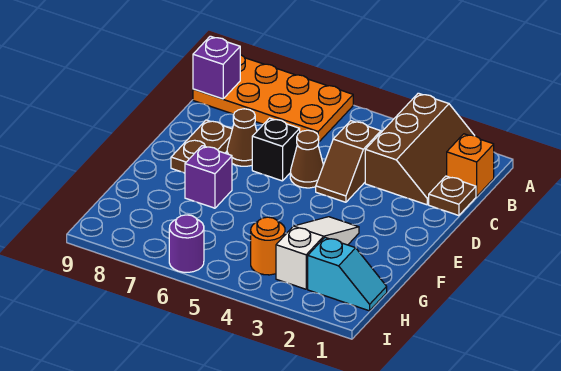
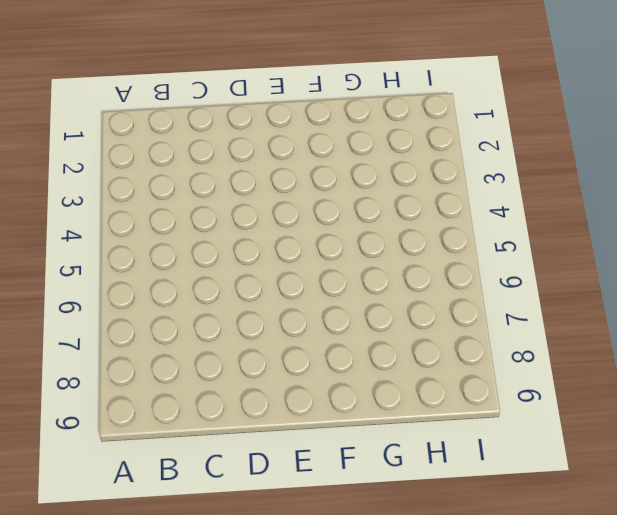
none -> brown 2x3 slope [365,93,475,205]
none -> orange 2x4 plate [193,55,353,142]
none -> orange 1x1 brick [447,134,494,196]

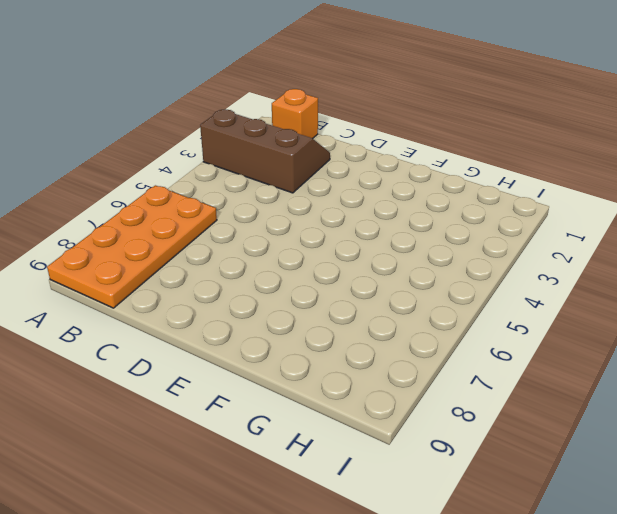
none -> brown 1x1 plate [429,176,476,216]
none -> brown 1x2 slope [316,121,381,202]
none -> brown 1x1 cone [290,130,323,188]

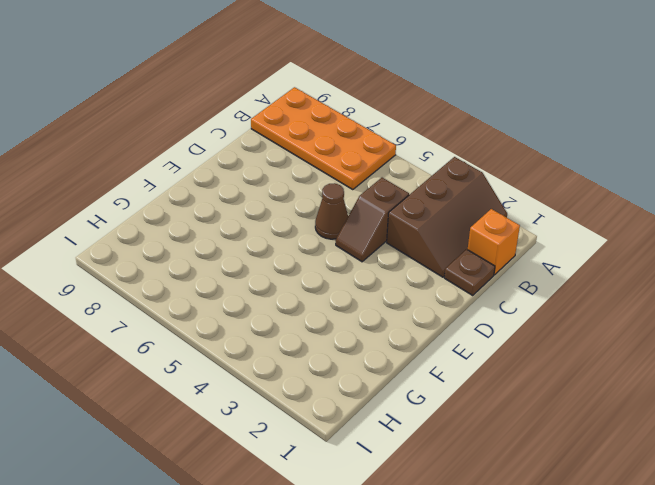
none -> black 1x1 brick [252,118,300,181]
none -> brown 1x1 cone [227,109,257,166]
none -> brown 1x2 plate [171,120,232,173]

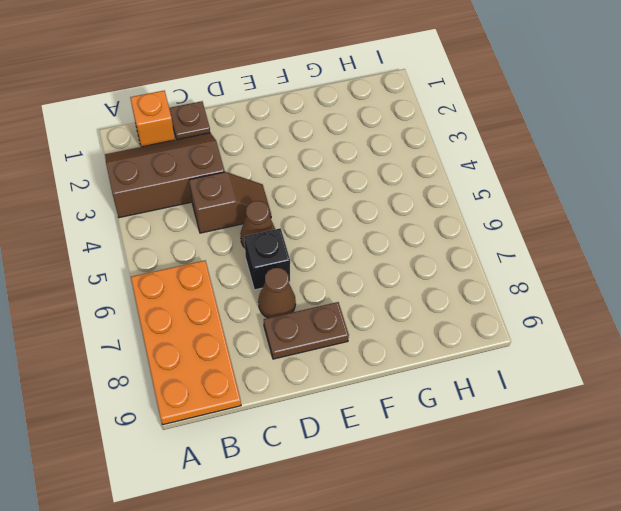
none -> white 1x3 slope [276,217,359,289]
none -> purple 1x1 brick [185,146,232,208]
none -> cyan 1x2 slope [308,238,387,311]

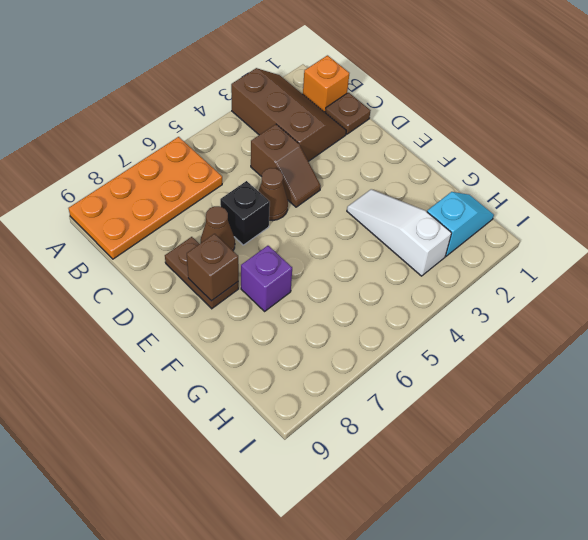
brown 1x1 brick [187,234,239,301] -> none
none -> orange 1x1 round brick [251,217,285,275]
none -> purple 1x1 round brick [169,215,204,272]
none -> purple 1x1 brick [193,36,240,99]

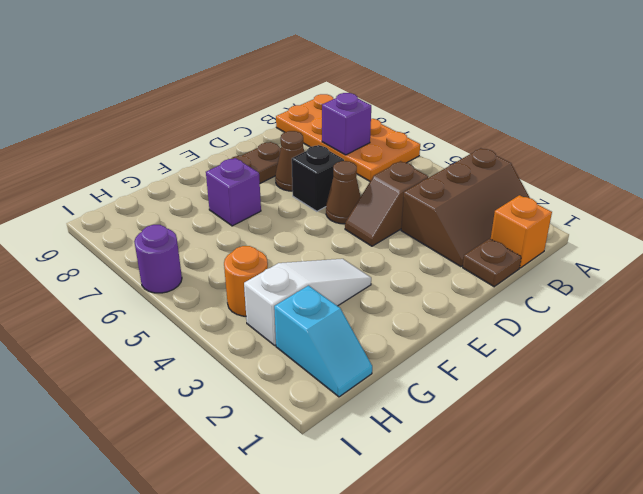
purple 1x1 brick [322,93,371,155] -> purple 1x1 brick moved to [193,36,240,99]

